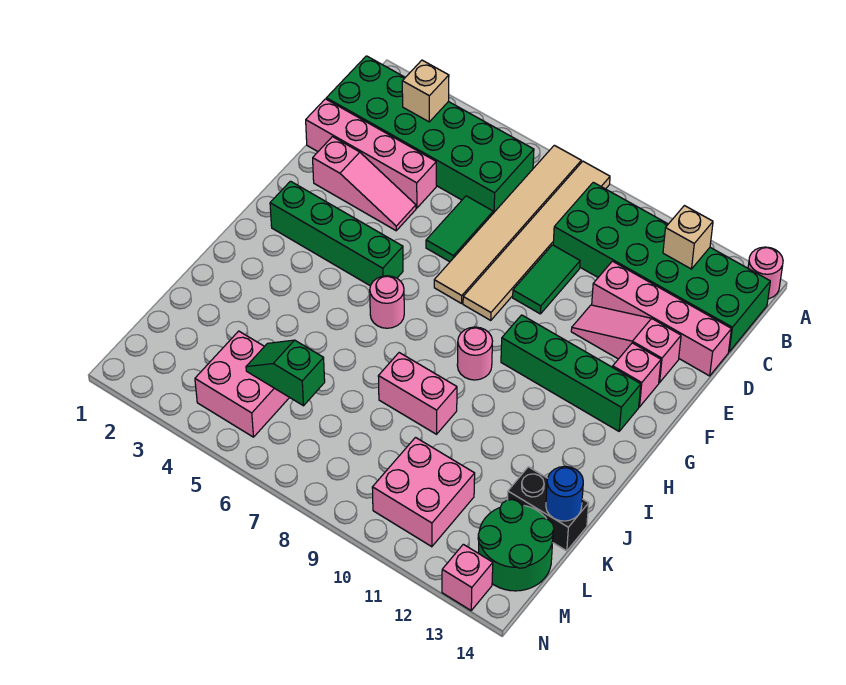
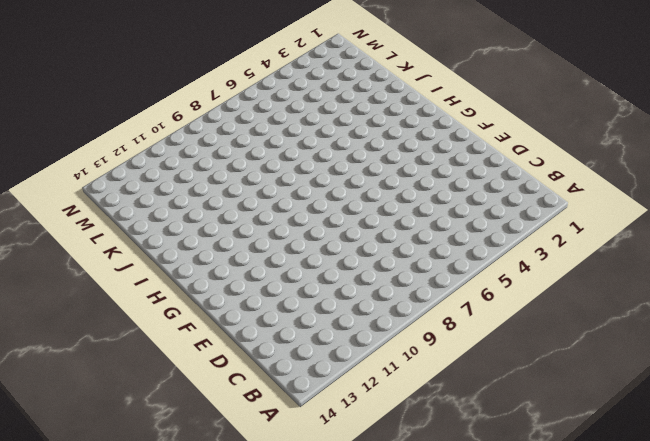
none -> tan 1x6 tile [434,145,581,303]
none -> tan 1x6 tile [463,161,610,320]
none -> pink 1x1 round brick [748,247,783,299]

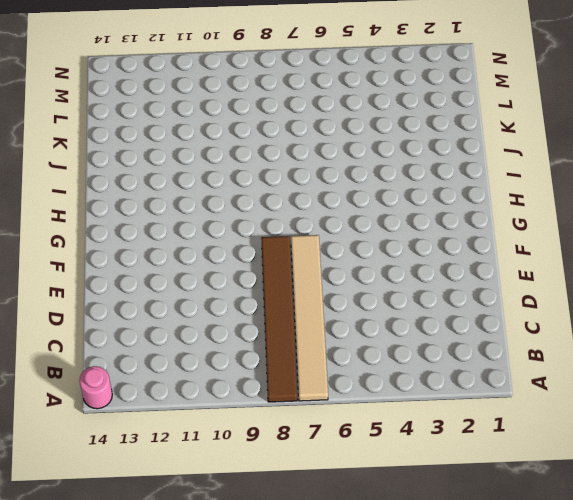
brown 1x6 tile [261,236,297,402] -> tan 1x6 tile [463,161,610,320]
none -> green 2x6 brick [326,56,534,213]
none -> green 2x6 brick [553,182,770,352]
none -> pink 1x4 brick [306,99,436,208]

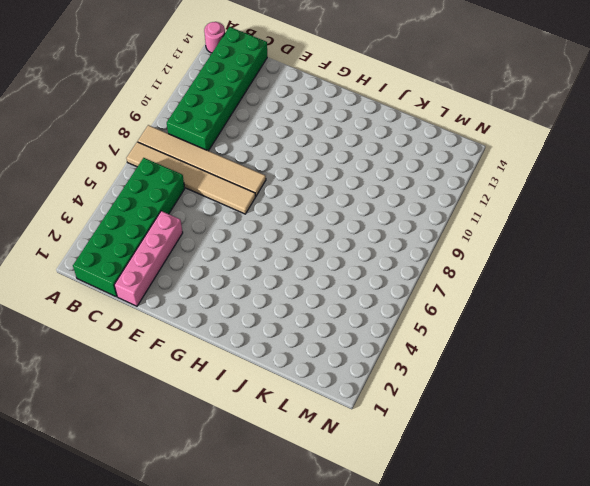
none -> green 1x2 tile [426,196,493,262]
none -> green 1x2 tile [513,245,580,314]
none -> pink 1x4 brick [592,261,731,376]

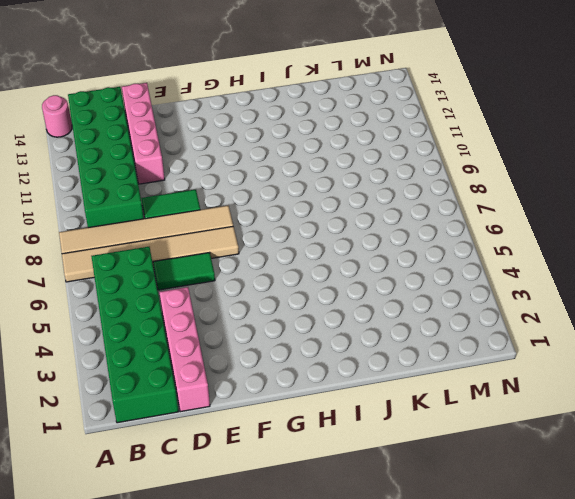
none -> pink 1x3 slope [313,137,416,231]
none -> pink 1x3 slope [571,305,681,383]
none -> pink 1x1 brick [613,343,661,407]

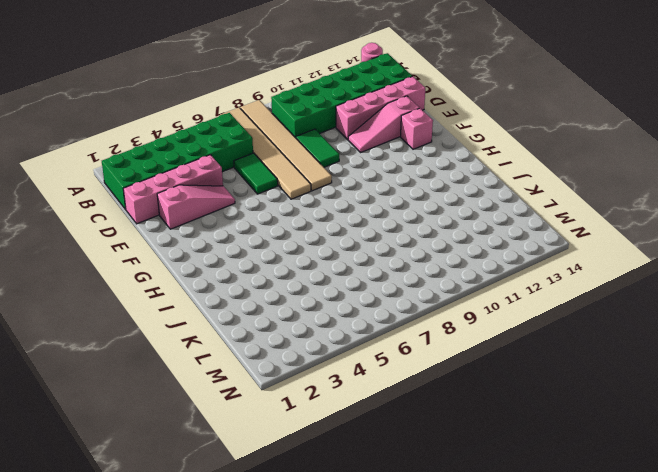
none -> green 1x4 brick [270,181,403,286]
none -> green 1x4 brick [501,315,641,431]
none -> pink 1x1 round brick [370,276,404,328]

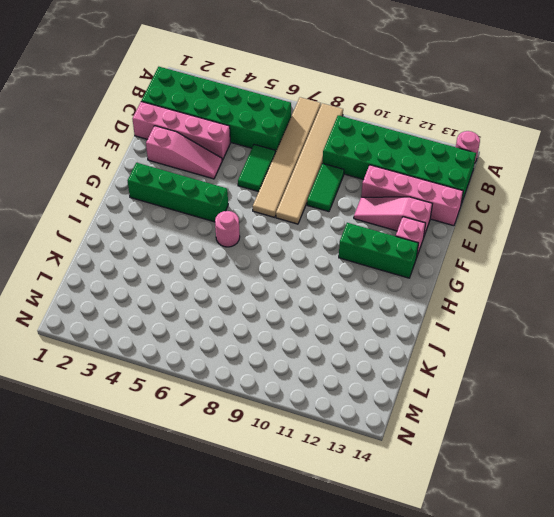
green 1x3 brick [339,223,418,278] -> green 1x4 brick [501,315,641,431]
none -> pink 1x1 round brick [457,327,492,380]
none -> pink 1x2 brick [378,353,457,434]
none -> black 1x2 brick [508,467,589,551]

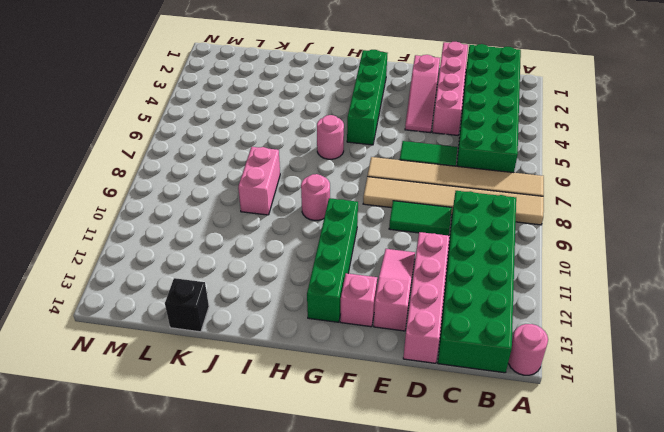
black 1x1 brick [165,278,209,332] -> black 1x2 brick [508,467,589,551]
none -> pink 2x2 brick [195,331,289,437]
none -> pink 2x2 brick [372,438,475,547]
none -> green 2x2 round brick [478,500,554,591]

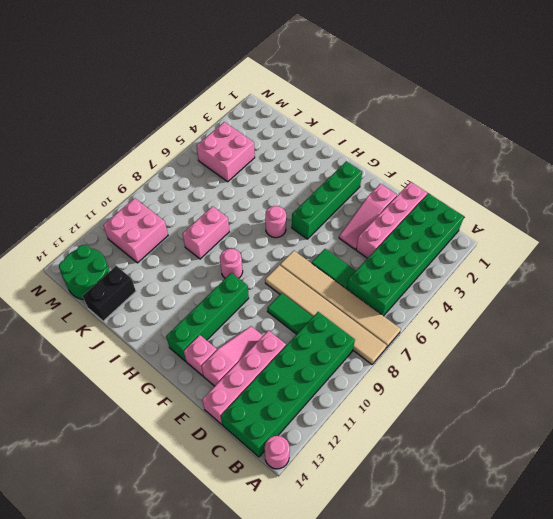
none -> pink 1x1 brick [442,544,493,610]
none -> tan 1x1 brick [402,60,449,122]
none -> tan 1x1 brick [663,206,713,269]

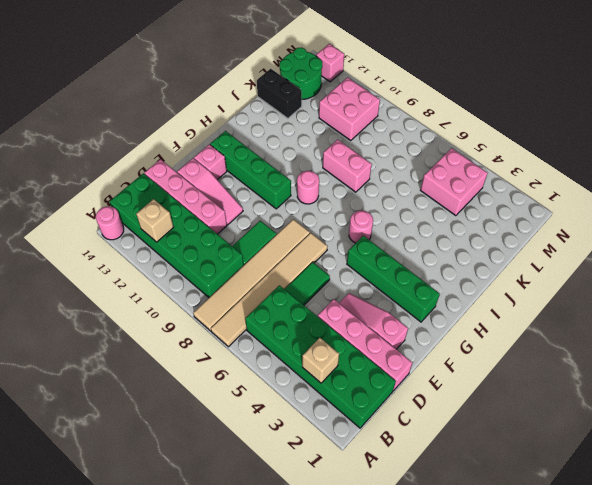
none -> blue 1x1 round brick [546,466,583,521]
none -> green 1x2 slope [246,340,325,406]

